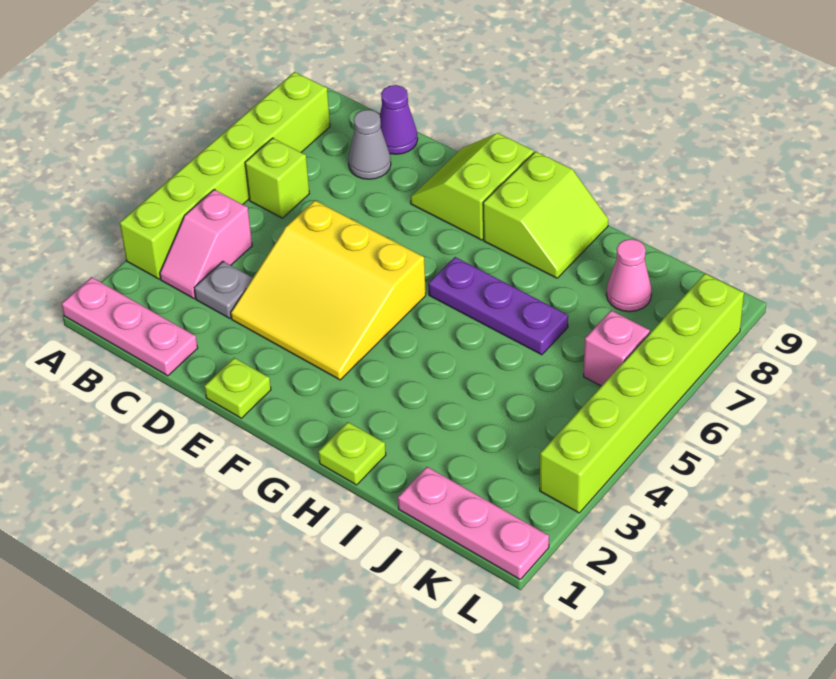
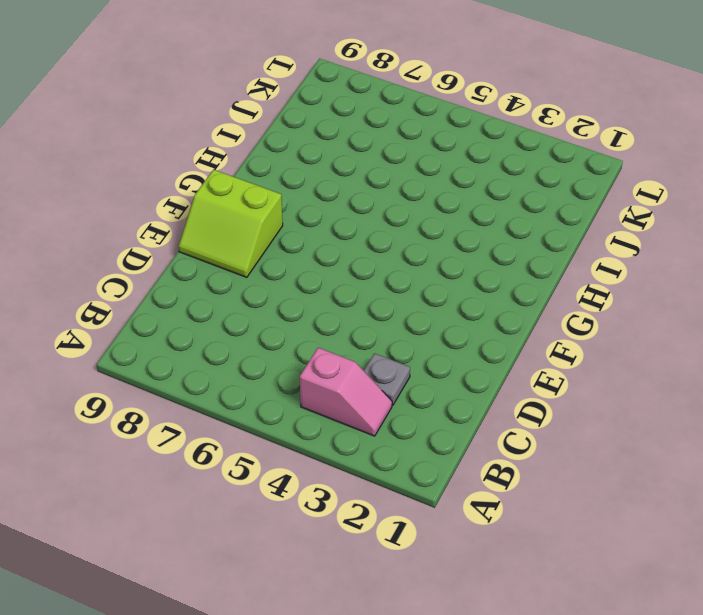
none -> pink 1x3 plate [62,277,198,376]
none -> lime 1x6 brick [120,72,330,279]
none -> lime 1x1 brick [245,138,309,218]

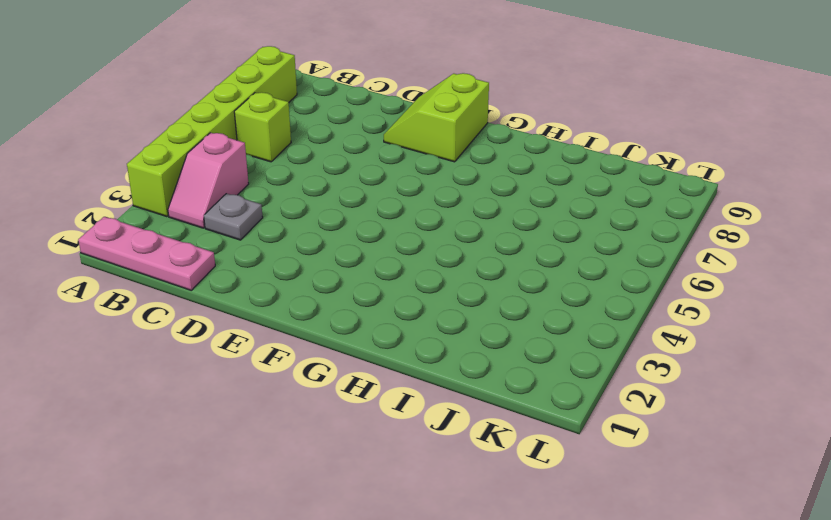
none -> grey 1x1 cone [348,110,391,179]
none -> purple 1x1 cone [380,85,418,154]
none -> yellow 3x3 slope [231,201,426,380]

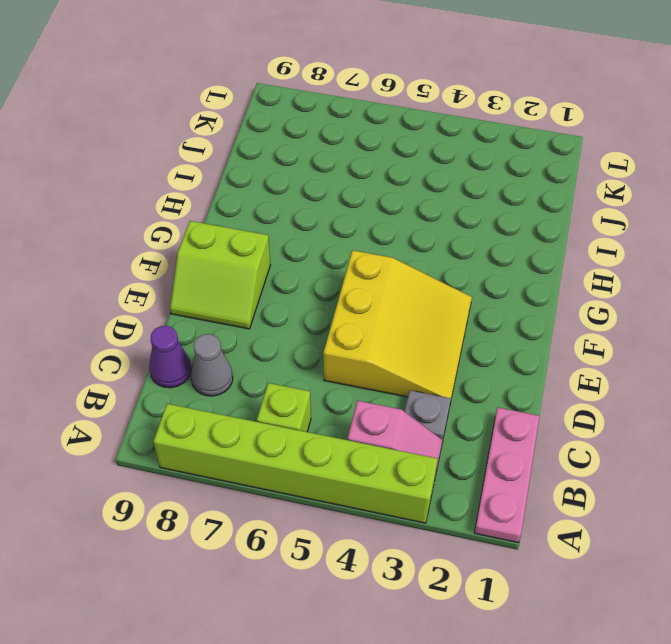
none -> lime 1x1 plate [204,358,271,418]
none -> purple 1x3 plate [428,257,568,355]
none -> lime 2x2 slope [483,151,608,278]

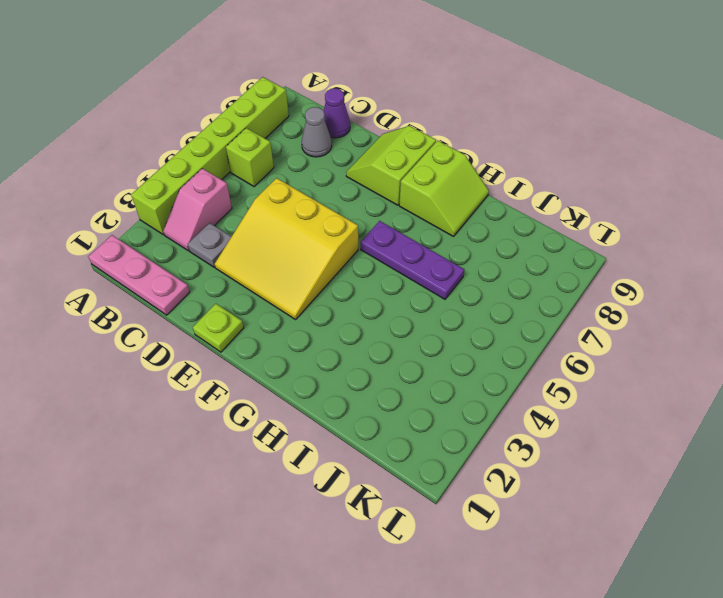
none -> lime 1x1 plate [318,422,386,485]
none -> pink 1x3 plate [398,467,549,579]
none -> pink 1x1 cone [606,239,652,312]

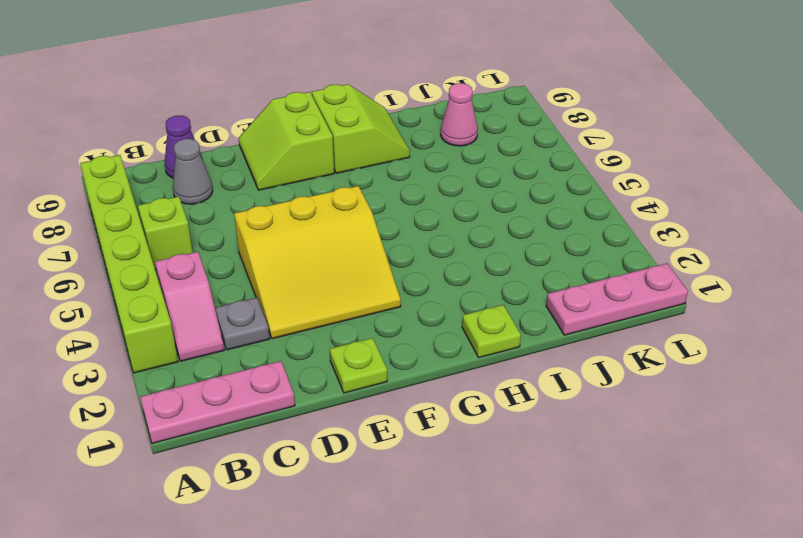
none -> purple 1x3 plate [428,257,568,355]
none -> pink 1x1 brick [584,311,650,386]
none -> lime 1x6 brick [540,274,744,513]

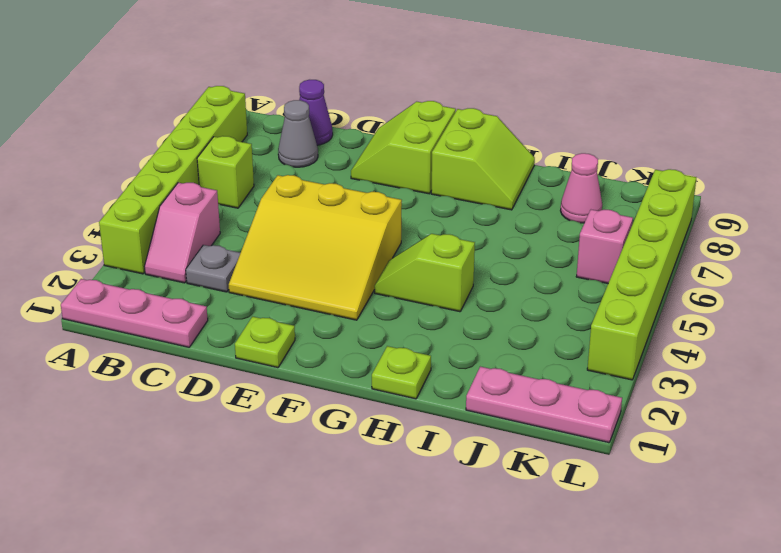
lime 1x2 slope [374,234,475,312] -> none
none -> purple 1x3 plate [428,257,568,355]

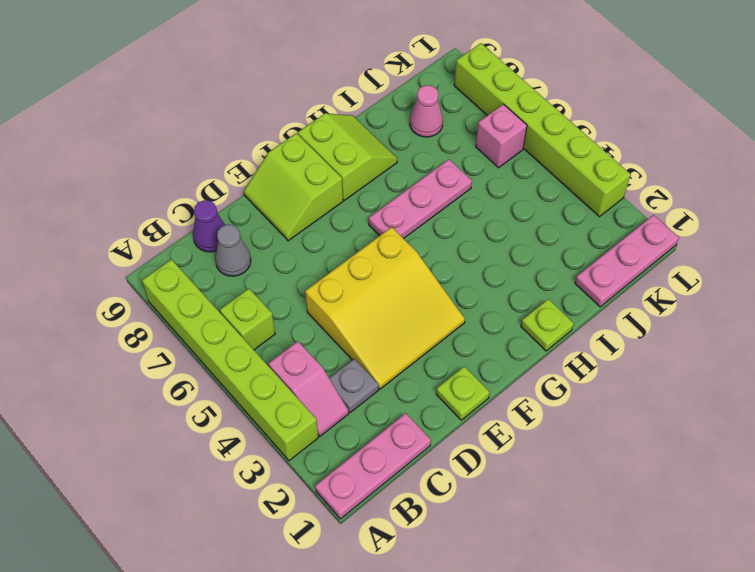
pink 1x3 plate [369,159,472,239] -> purple 1x3 plate [428,257,568,355]

